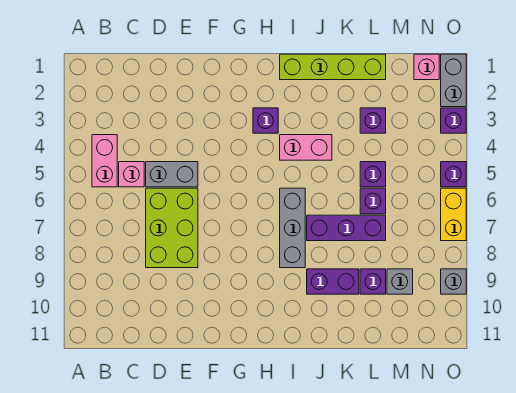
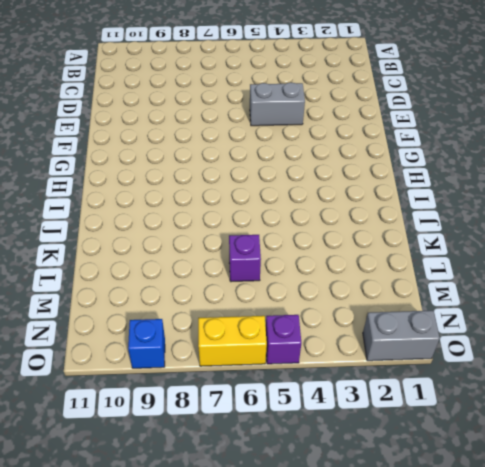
grey 1x2 brick [250,82,305,126] -> grey 1x2 brick turned to [146,162,198,187]
blue 1x1 brick [128,319,165,368] -> grey 1x1 brick [441,269,466,294]
none -> pink 1x2 brick [92,135,117,187]
none -> pink 1x1 brick [119,162,144,187]
none -> lime 2x3 brick [146,188,198,268]

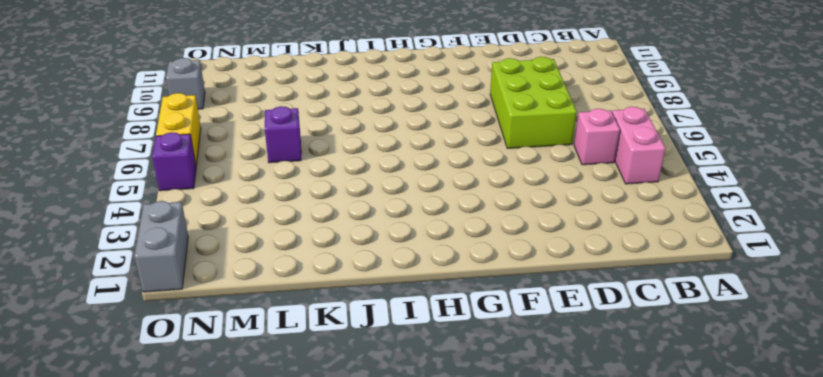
none -> grey 1x2 brick [146,162,198,187]
none -> purple 1x1 brick [253,108,278,133]
none -> lime 1x4 brick [280,54,386,80]

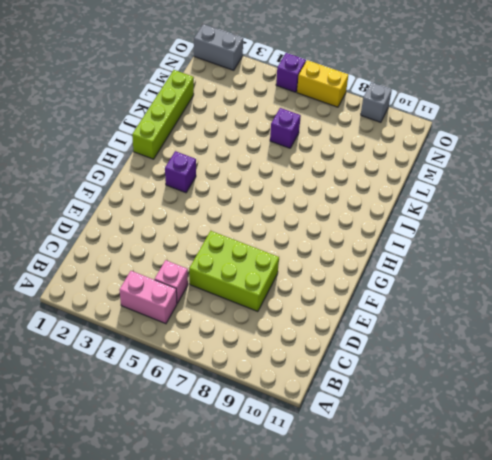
none -> grey 1x2 brick [146,162,198,187]
none -> pink 1x2 brick [280,135,332,160]
none -> grey 1x3 brick [280,188,305,268]

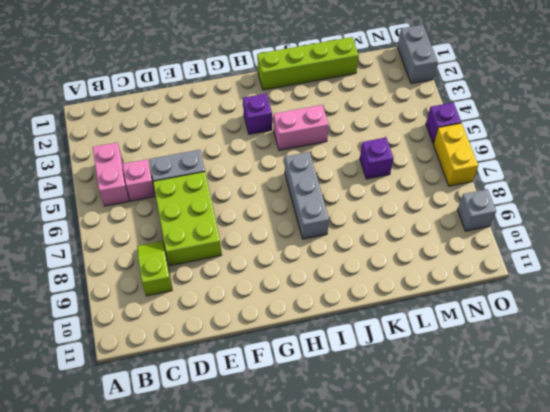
lime 1x2 slope [138,241,172,296] -> none
none -> purple 1x3 brick [307,215,386,241]
none -> purple 1x2 brick [307,269,359,294]
none -> purple 1x1 brick [360,108,386,133]

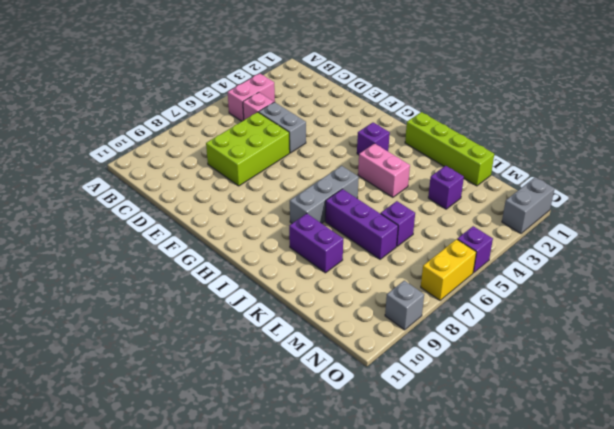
none -> purple 1x1 brick [360,162,386,187]
none -> purple 1x1 brick [360,269,386,294]
none -> grey 1x1 brick [387,269,413,294]

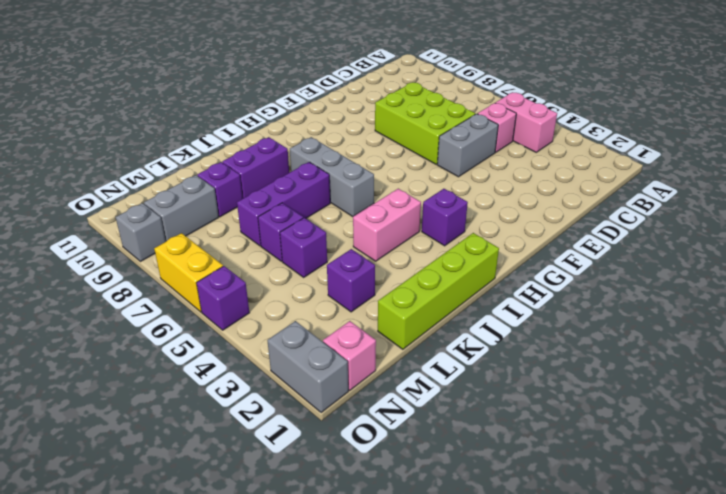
grey 1x2 brick [144,175,219,241] -> grey 1x1 brick [387,269,413,294]
none -> purple 1x1 brick [441,108,466,133]

